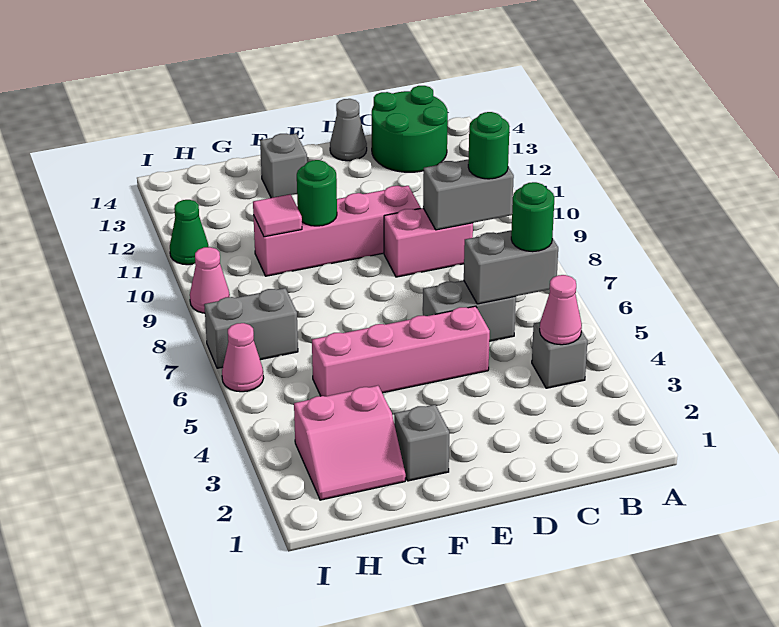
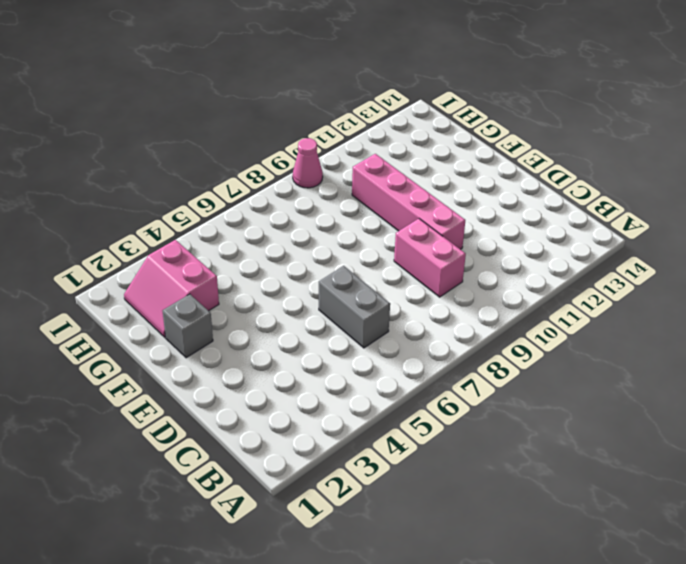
none -> grey 1x1 brick [532,322,588,388]
none -> green 2x2 round brick [372,86,448,172]
none -> pink 1x4 brick [312,306,490,396]

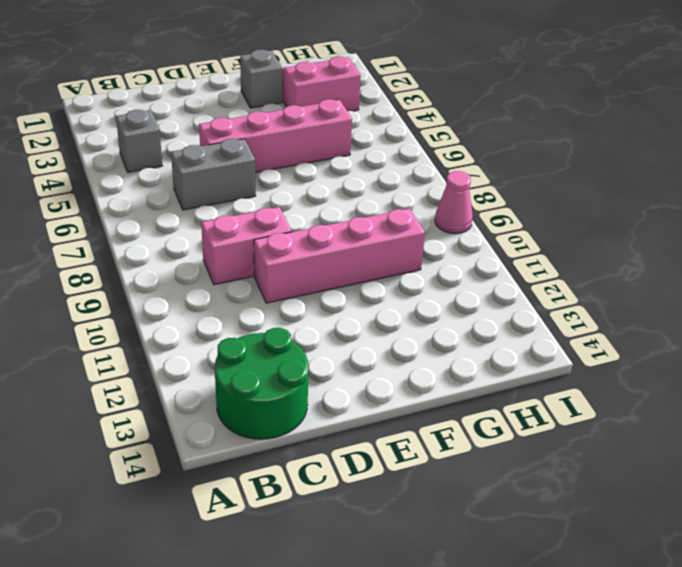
none -> grey 1x1 cone [330,99,367,161]
none -> grey 1x1 brick [260,134,307,198]
none -> grey 1x2 brick [204,288,298,368]

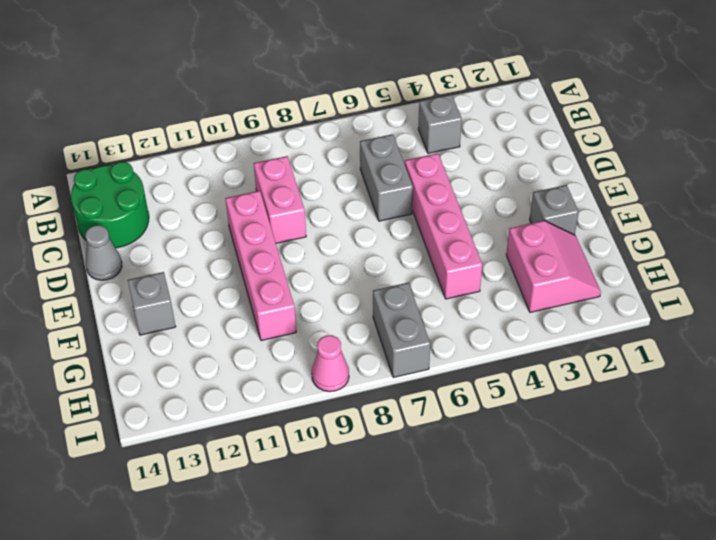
none -> pink 1x1 cone [222,323,264,392]
none -> green 1x1 cone [170,200,208,265]
none -> pink 1x1 cone [540,275,582,345]

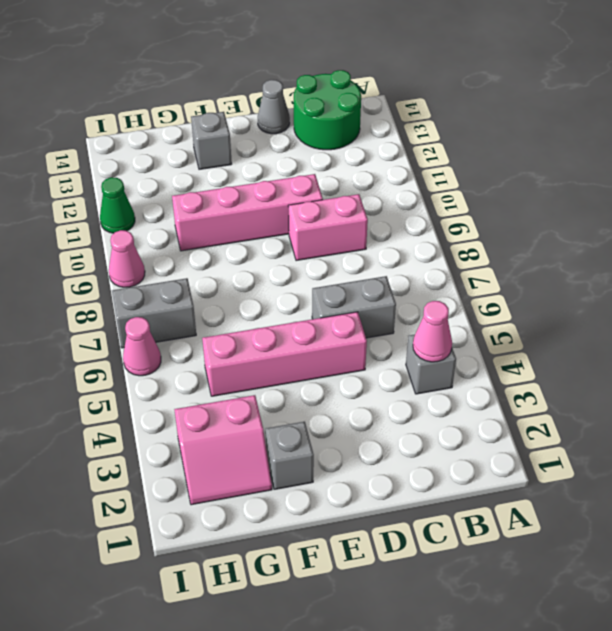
none -> grey 1x2 brick [464,230,558,304]
none -> grey 1x2 brick [423,159,514,230]
none -> green 1x1 round brick [297,160,337,226]

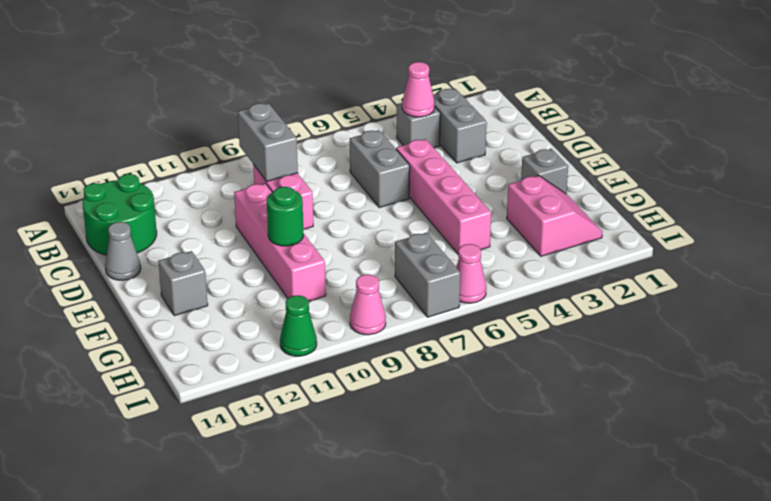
grey 1x2 brick [433,89,487,163] -> grey 1x2 brick moved to [464,230,558,304]
none -> pink 1x1 tile [253,194,302,237]
none -> green 1x1 round brick [511,182,555,252]
none -> green 1x1 round brick [468,112,510,179]

